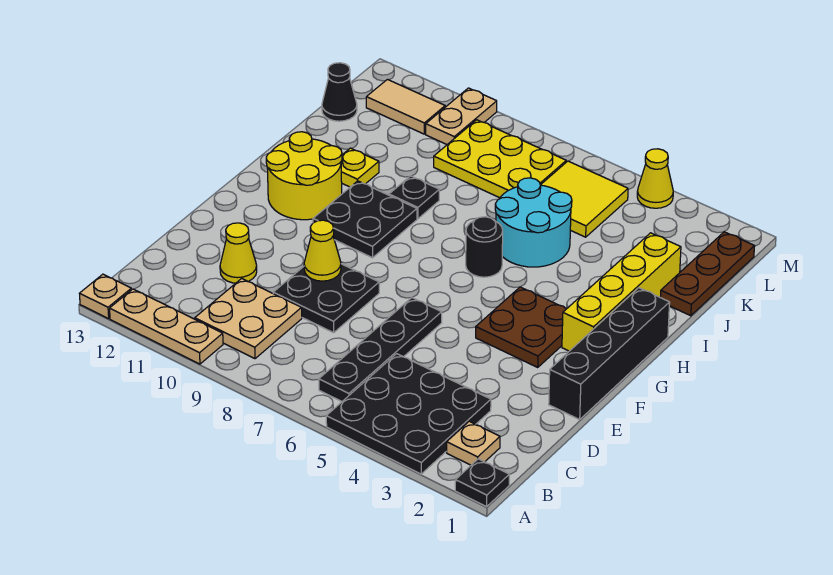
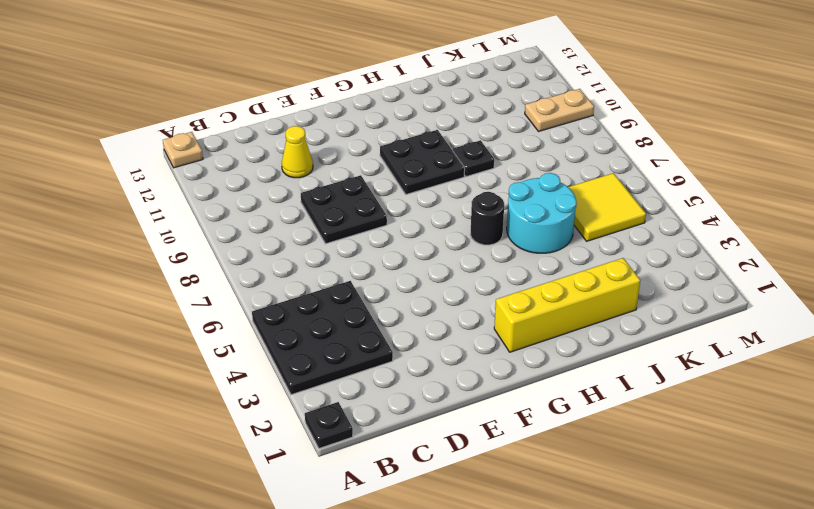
none -> tan 1x3 plate [110,289,223,364]
none -> tan 1x1 plate [447,421,500,465]
none -> black 1x4 plate [319,298,442,401]

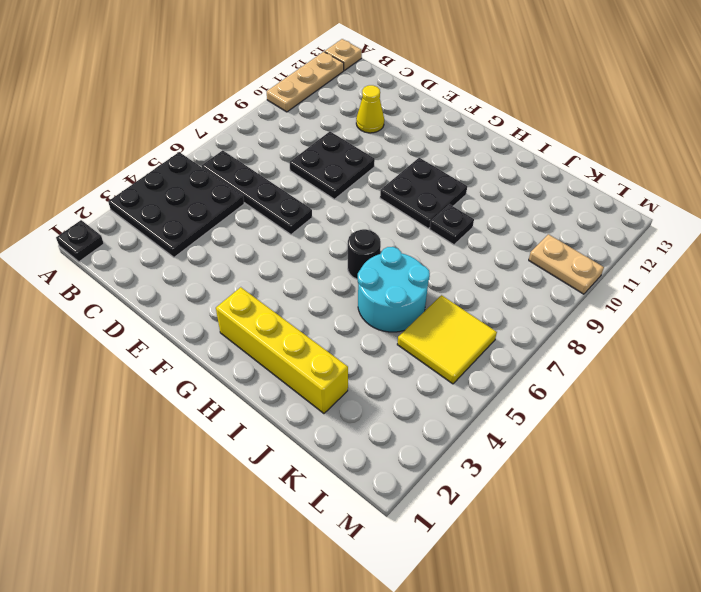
none -> tan 1x1 plate [447,421,500,465]
none -> tan 2x2 plate [195,278,302,359]
none -> black 1x4 brick [549,288,670,420]

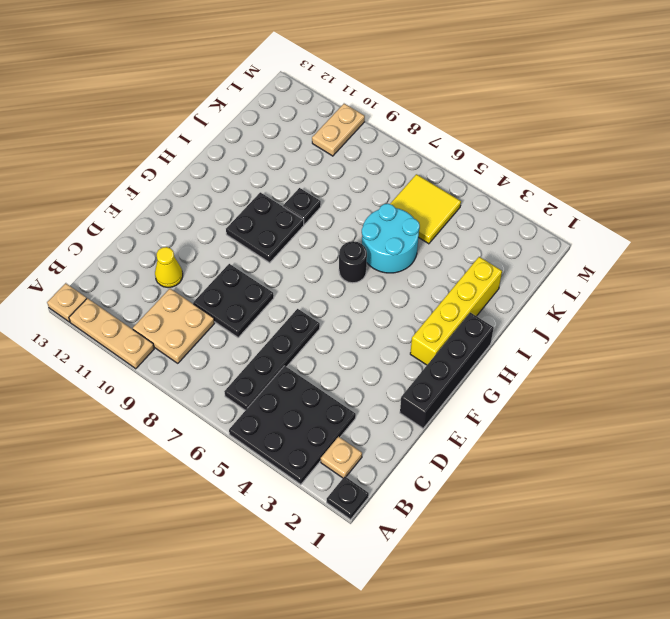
none -> brown 2x2 plate [476,287,566,367]
none -> yellow 2x2 round brick [266,132,342,220]
none -> yellow 1x1 plate [341,148,379,187]

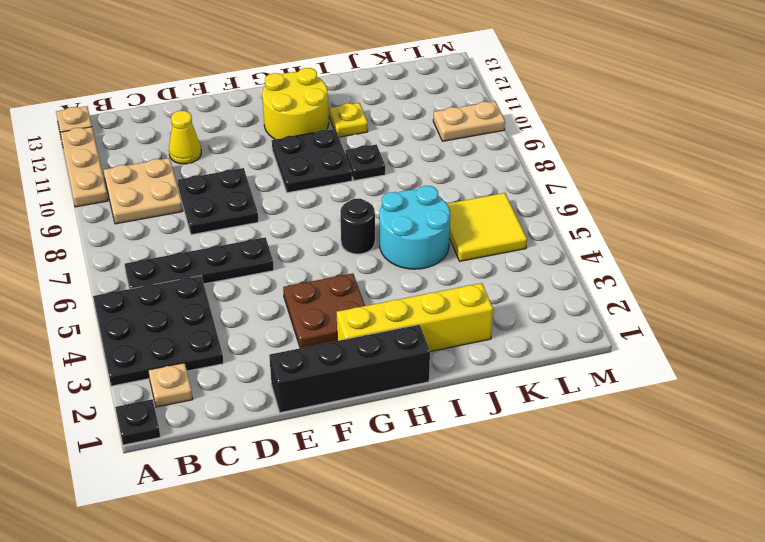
none -> brown 1x3 plate [660,232,755,316]
none -> yellow 2x3 plate [434,120,566,198]
none -> black 1x1 cone [322,63,357,121]

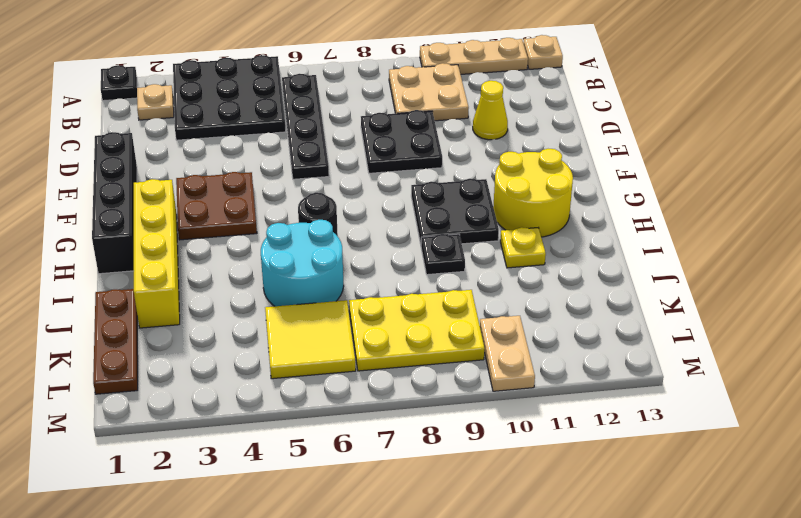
none -> black 1x1 cone [322,63,357,121]
none -> tan 1x2 tile [366,80,445,134]
none -> yellow 1x1 cone [637,149,673,208]

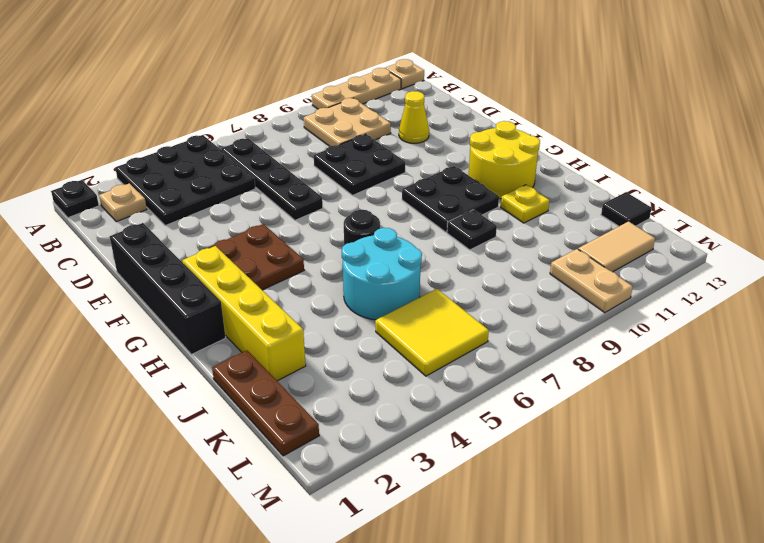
black 1x1 tile [601,192,652,226] -> black 1x1 cone [322,63,357,121]
none -> yellow 2x3 plate [434,120,566,198]
none -> yellow 1x1 cone [637,149,673,208]
none -> yellow 1x1 cone [304,220,341,281]

